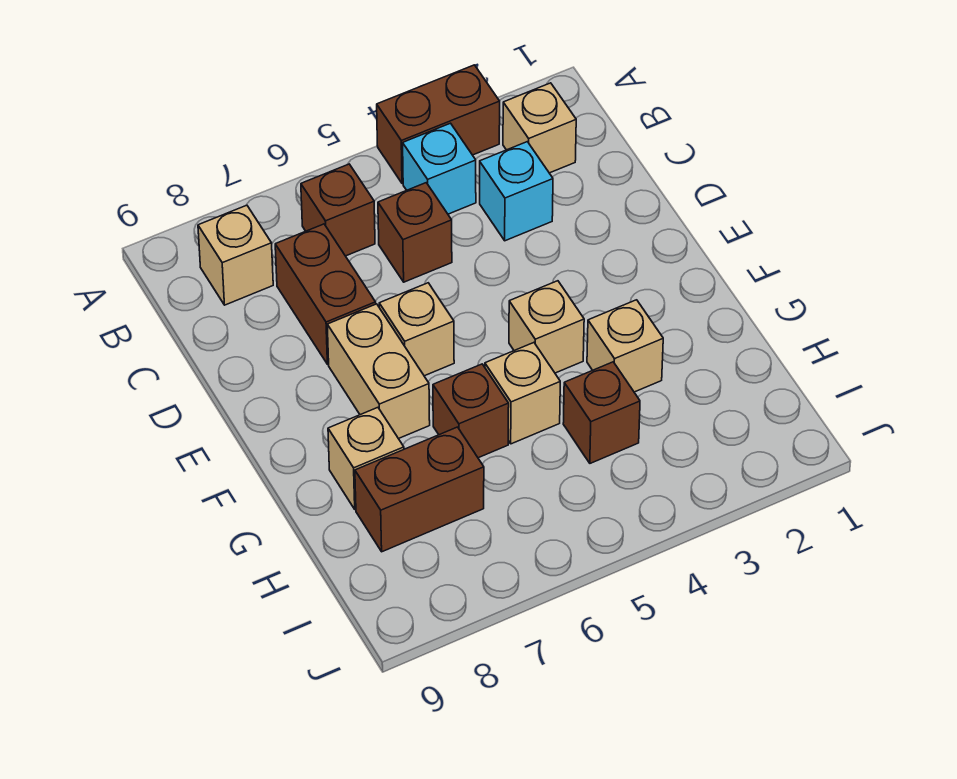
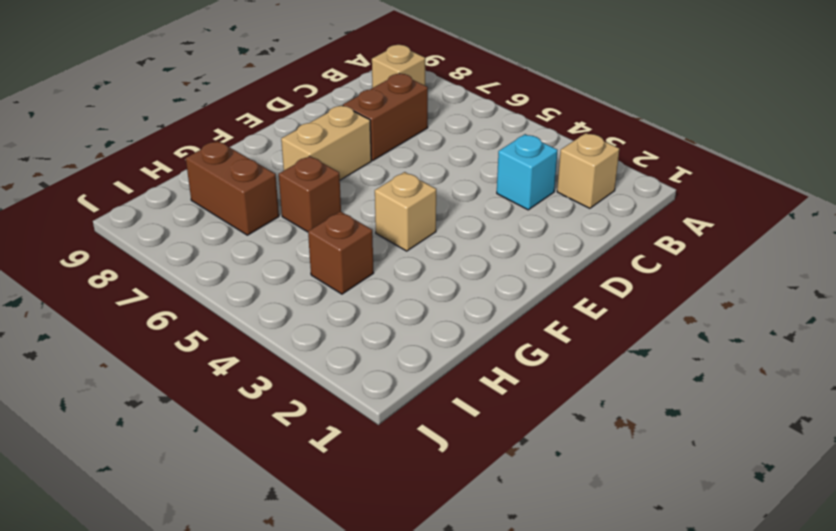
none -> brown 1x2 brick [377,65,500,183]
none -> cyan 1x1 brick [403,123,476,214]
none -> brown 1x1 brick [301,164,375,256]

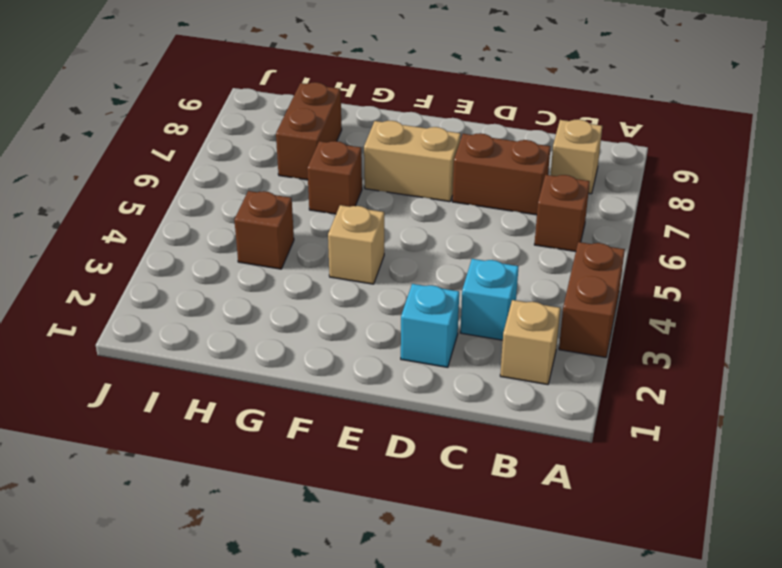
cyan 1x1 brick [401,284,459,367] -> cyan 1x1 brick moved to [403,123,476,214]
none -> brown 1x1 brick [378,183,452,282]
none -> tan 1x1 brick [379,283,454,376]
none -> tan 1x1 brick [587,300,663,392]

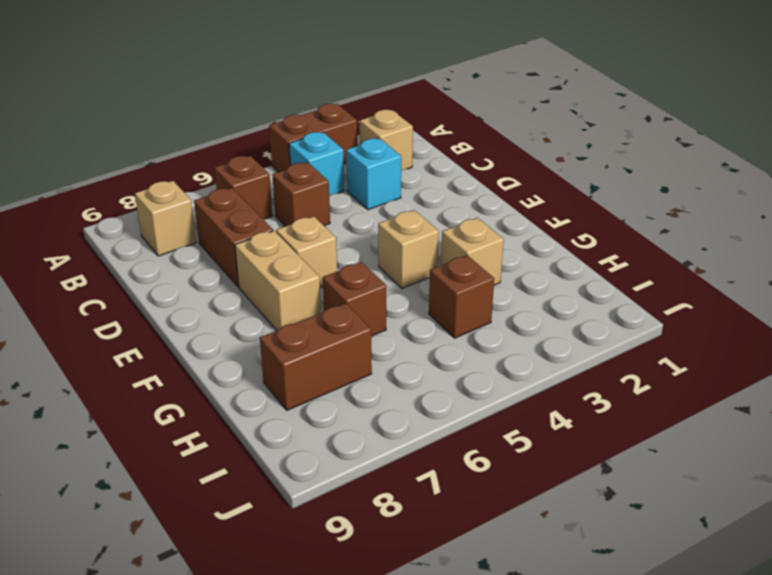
none -> tan 1x1 brick [485,343,560,444]
none -> tan 1x1 brick [328,408,404,509]

